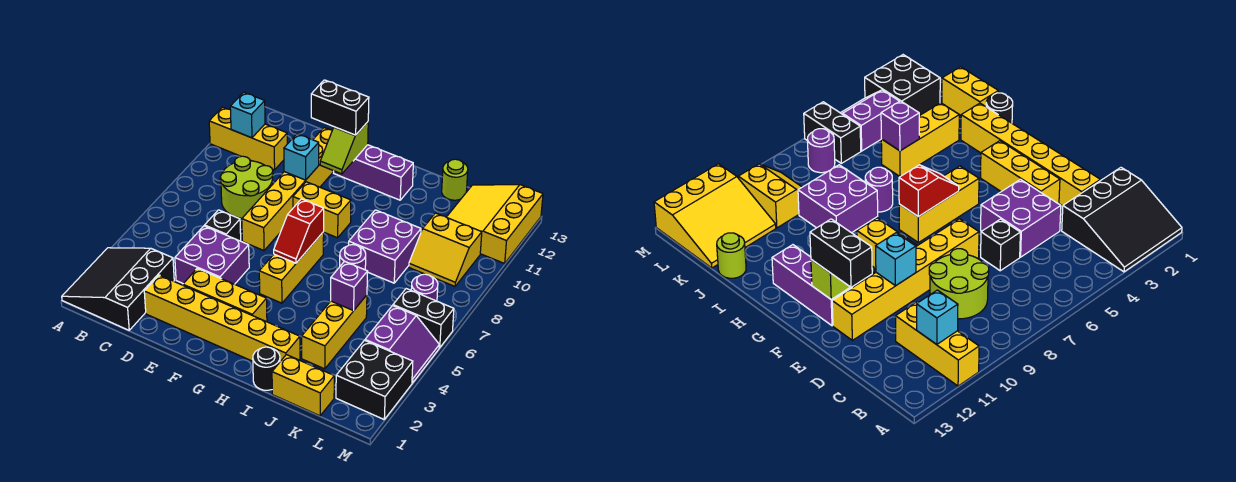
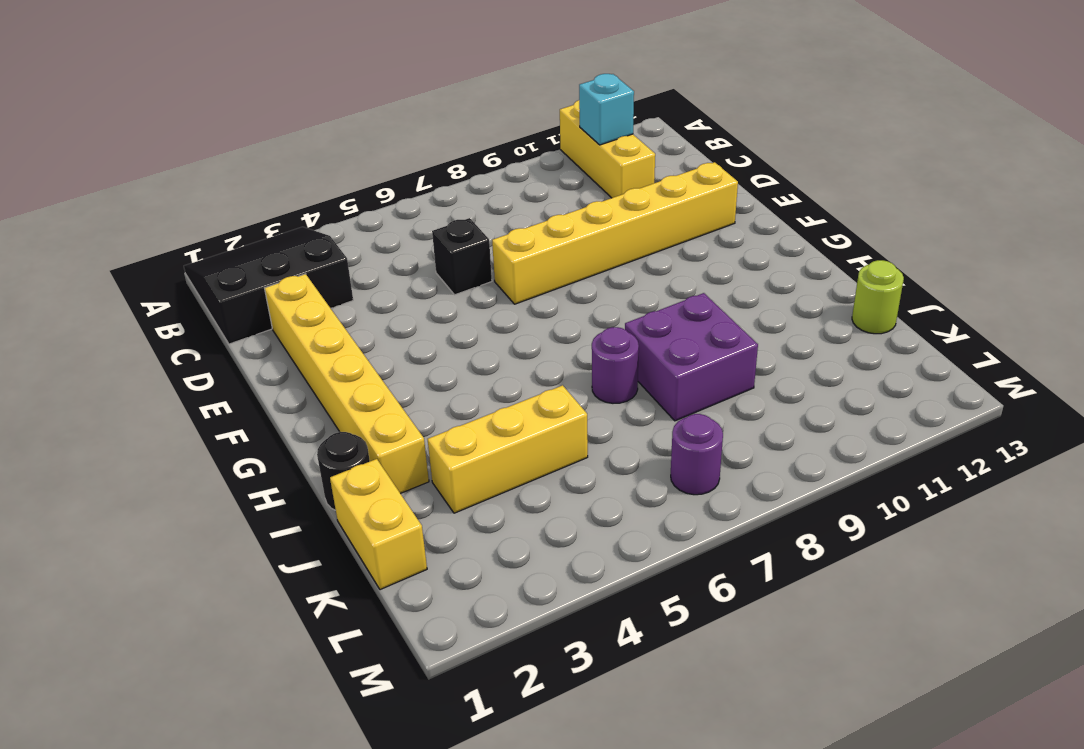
none -> lime 2x2 round brick [220,156,273,218]
none -> purple 2x2 brick [175,226,249,284]
none -> yellow 1x3 brick [183,268,267,322]

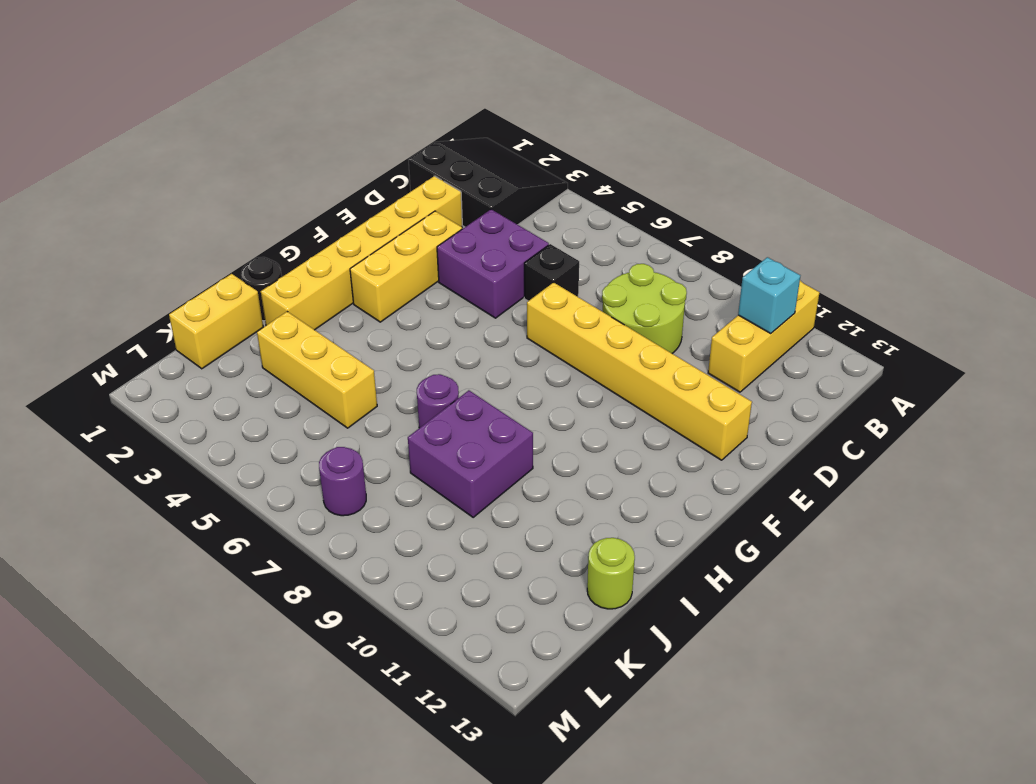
none -> yellow 1x2 brick [293,182,351,238]
none -> purple 1x3 brick [334,145,413,200]
none -> yellow 1x3 brick [259,232,324,303]

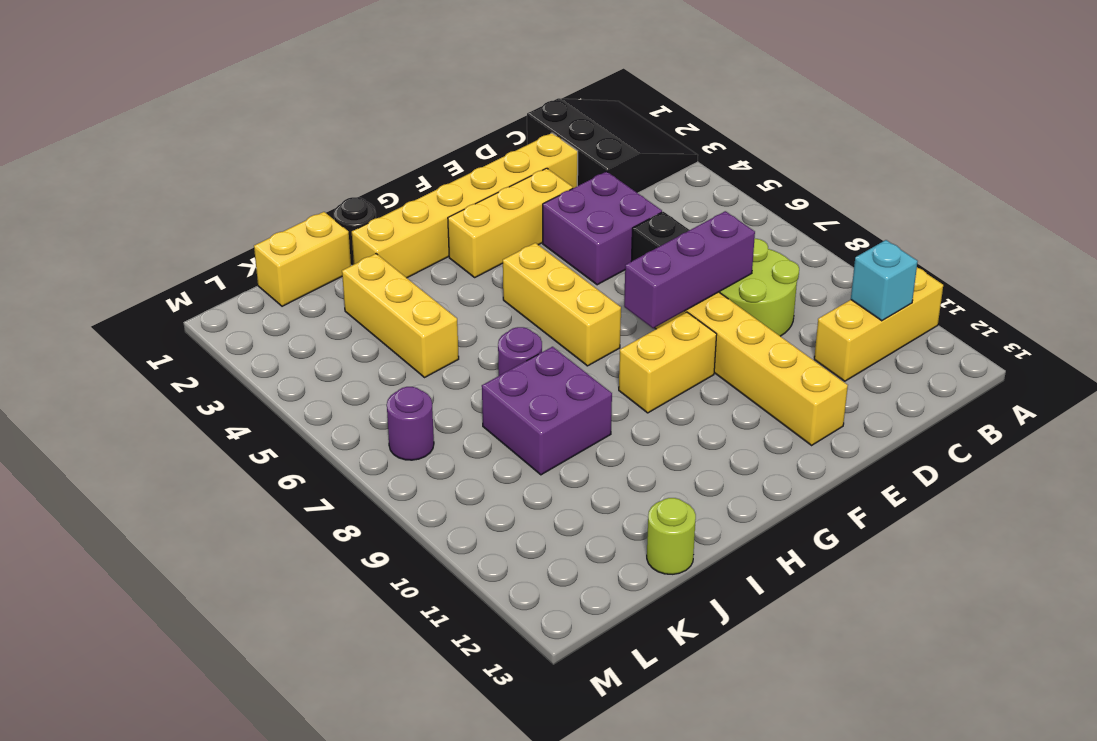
purple 1x3 brick [624,211,755,328] -> purple 1x3 brick moved to [334,145,413,200]
none -> yellow 2x2 slope [409,213,482,286]
none -> yellow 3x3 slope [447,185,543,263]
none -> black 2x2 brick [336,340,413,419]

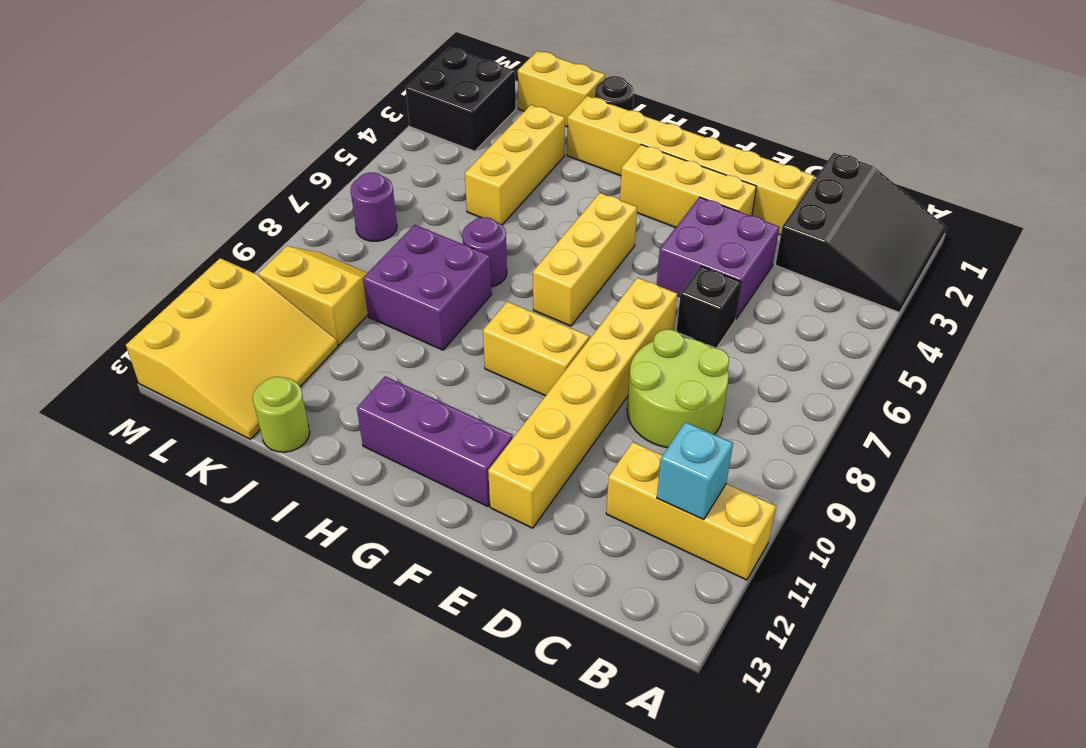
none -> purple 2x2 slope [365,306,439,383]
none -> black 1x2 brick [393,289,454,348]
none -> cyan 1x1 brick [284,134,319,180]

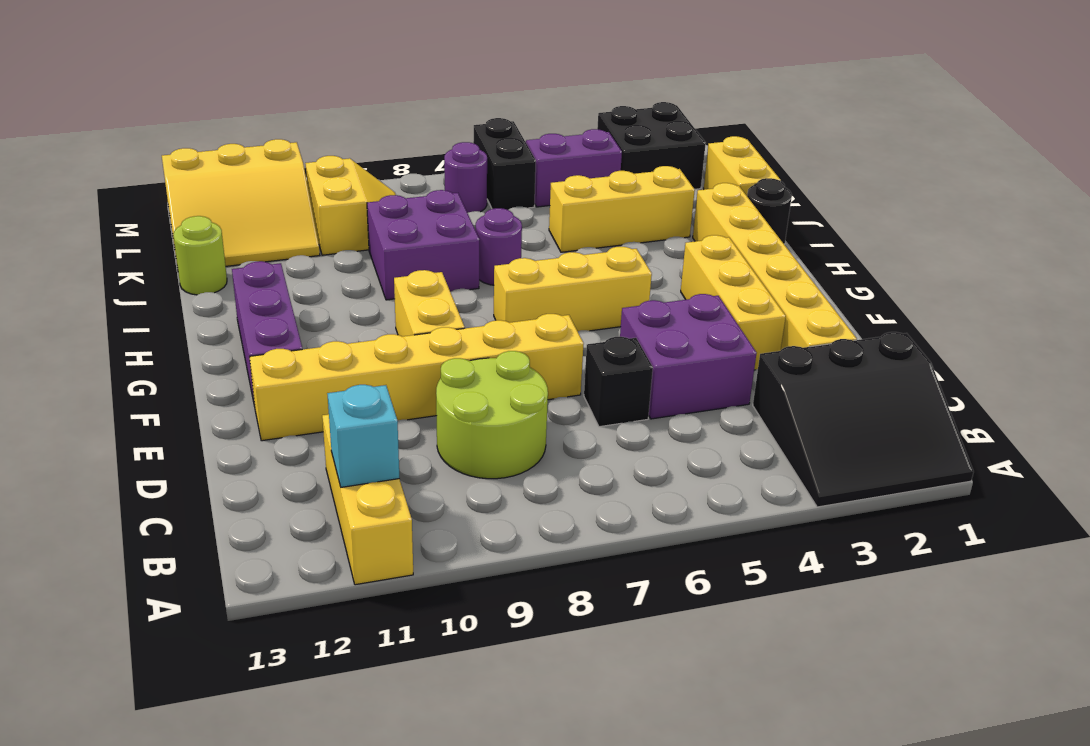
none -> cyan 1x1 brick [284,134,319,180]
none -> lime 1x2 slope [320,122,368,174]
none -> red 1x2 slope [274,199,324,263]

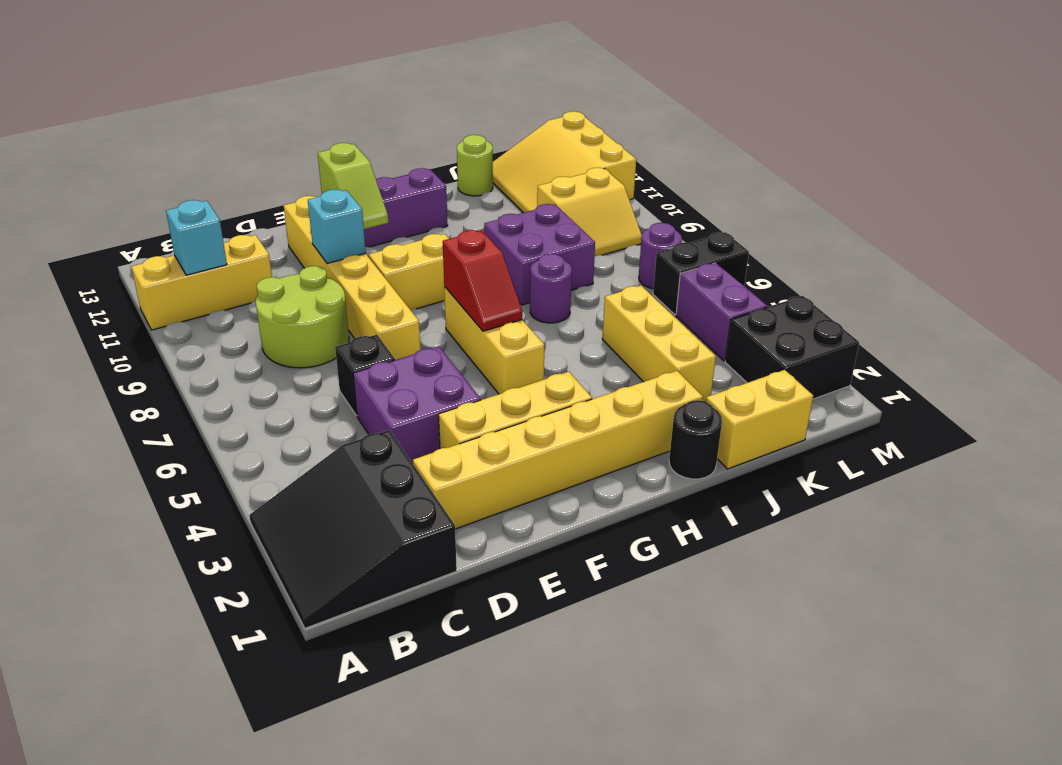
none -> purple 1x1 brick [330,261,368,311]
none -> black 1x2 brick [311,80,369,135]

